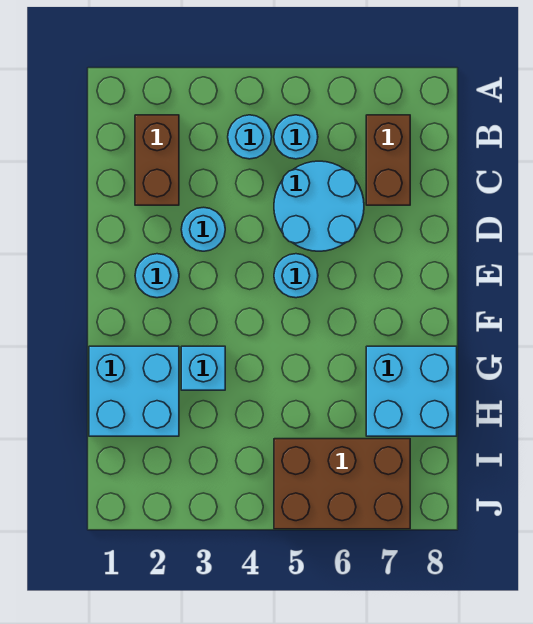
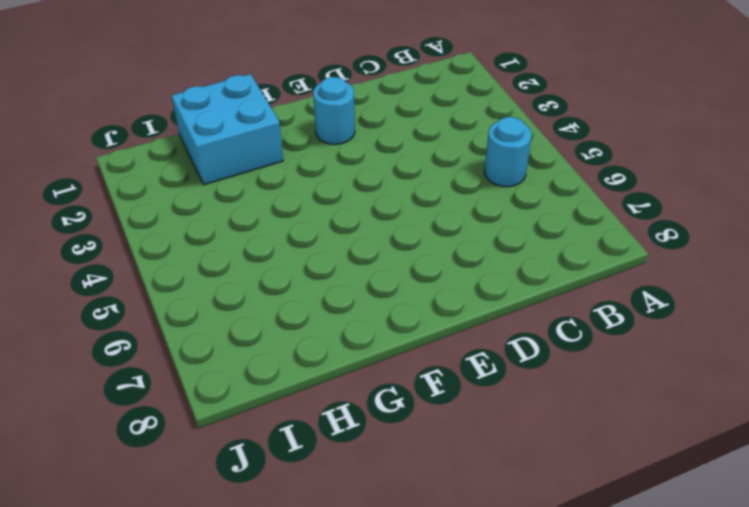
none -> brown 1x2 brick [135,115,179,205]
none -> cyan 1x1 round brick [228,115,272,159]
none -> brown 1x2 brick [366,115,410,205]

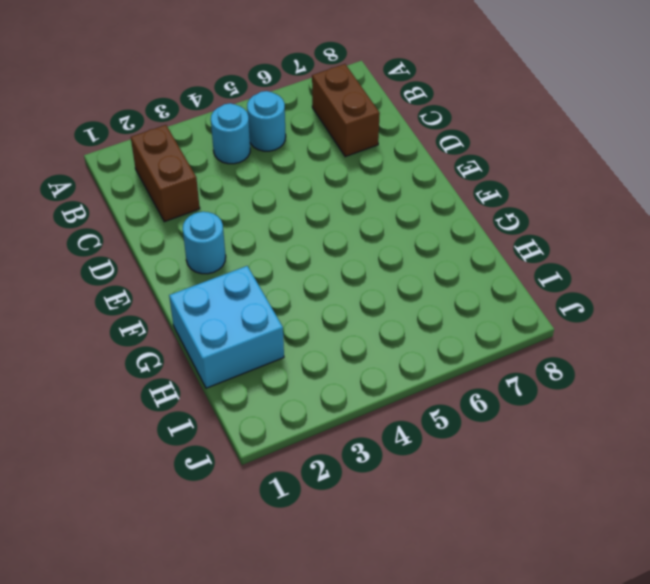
none -> cyan 2x2 round brick [274,161,364,251]
none -> cyan 1x1 round brick [181,207,225,251]
none -> cyan 1x1 round brick [274,254,318,298]

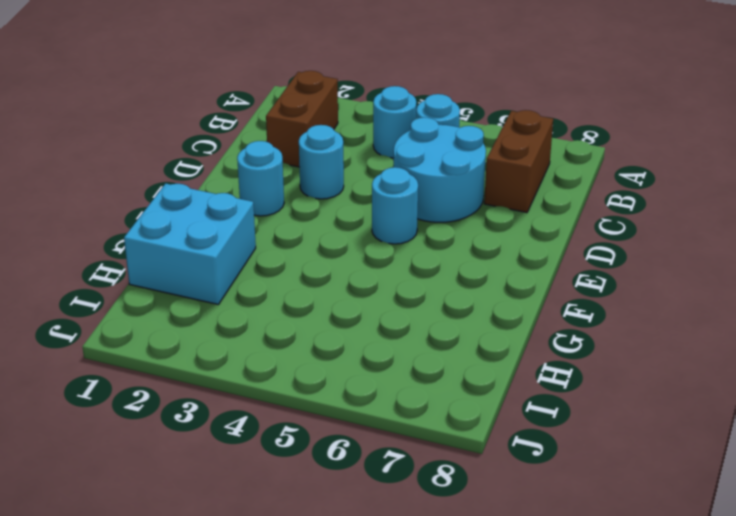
none -> cyan 1x1 brick [181,346,225,390]
none -> cyan 2x2 brick [366,346,457,436]
none -> brown 2x3 brick [274,439,410,529]

